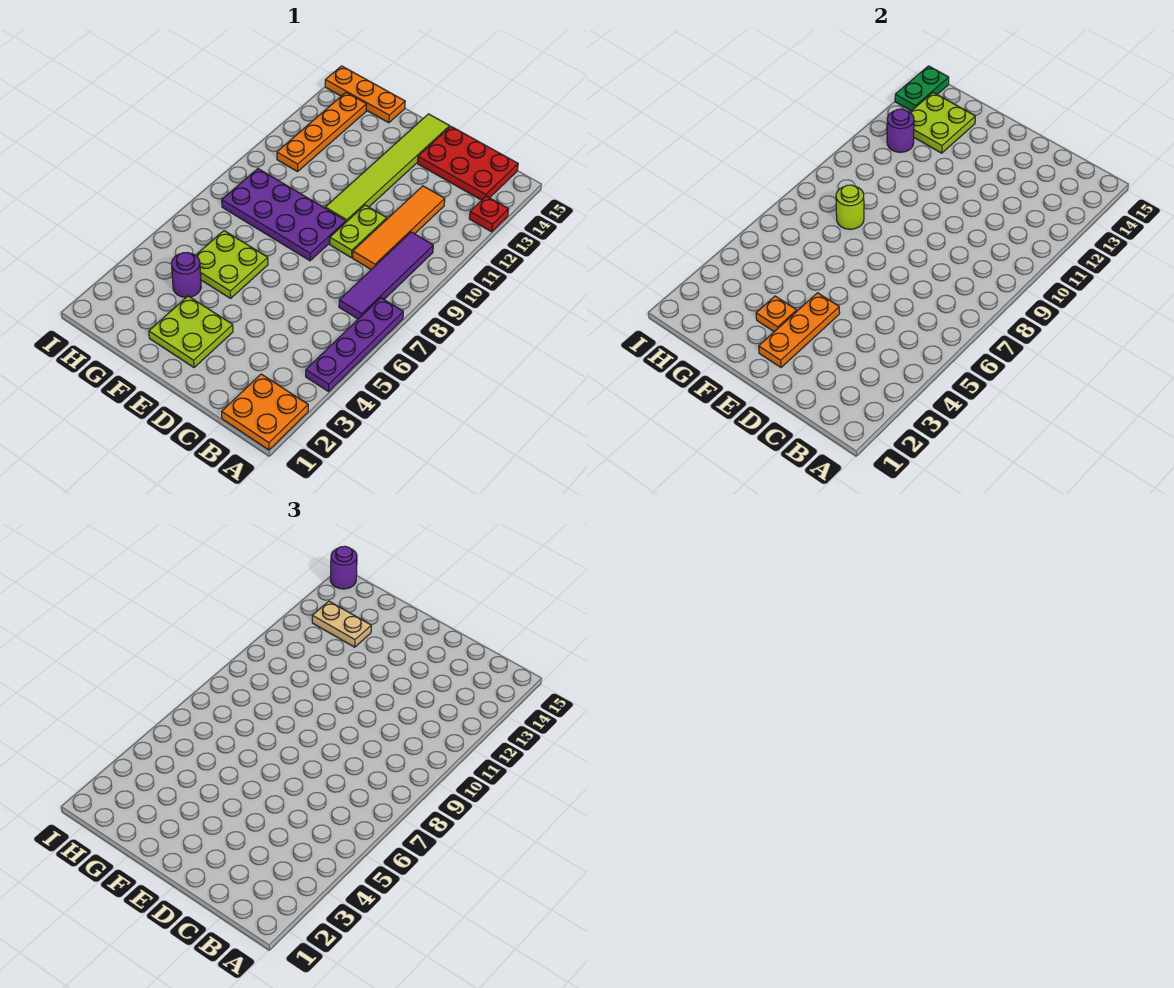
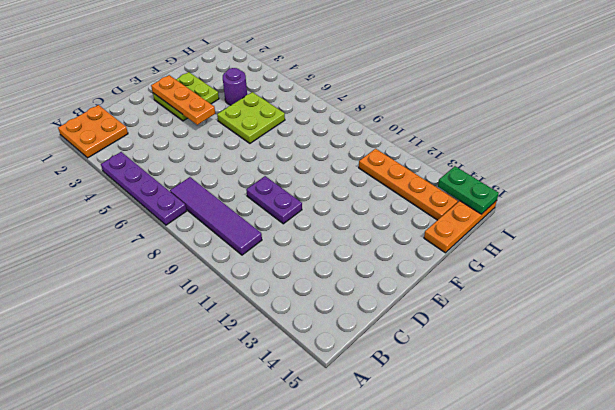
purple 1x2 plate [246,176,302,224] -> lime 1x2 plate [330,205,387,258]
none -> red 1x1 plate [469,196,509,232]
none -> red 2x3 plate [418,126,518,200]
none -> orange 1x4 tile [353,186,445,269]

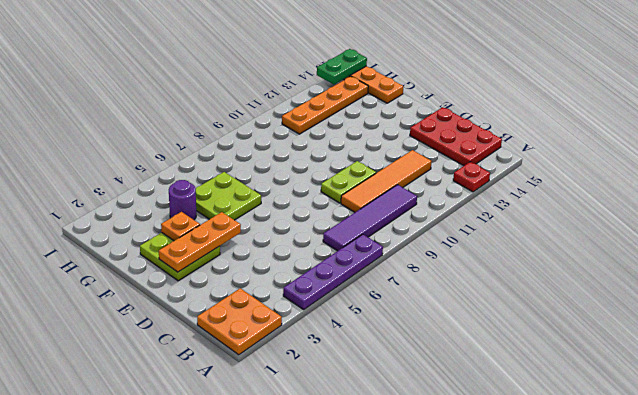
none -> purple 2x4 plate [222,169,346,261]
none -> lime 1x6 tile [325,114,450,222]
none -> lime 1x1 round brick [836,185,864,229]

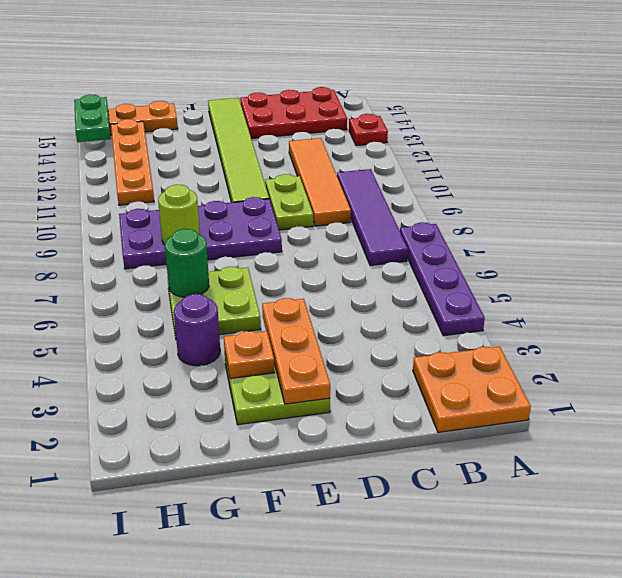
green 1x1 round brick [165,229,209,297] -> none
none -> lime 2x2 plate [910,93,975,153]
none -> purple 1x1 round brick [887,109,914,152]
none -> tan 1x2 plate [312,601,371,647]

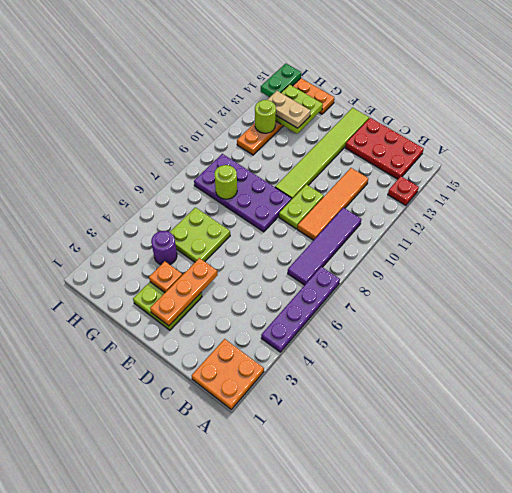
lime 1x1 round brick [255,100,276,133] -> purple 1x1 round brick [887,109,914,152]
none -> purple 1x1 round brick [330,546,357,589]

